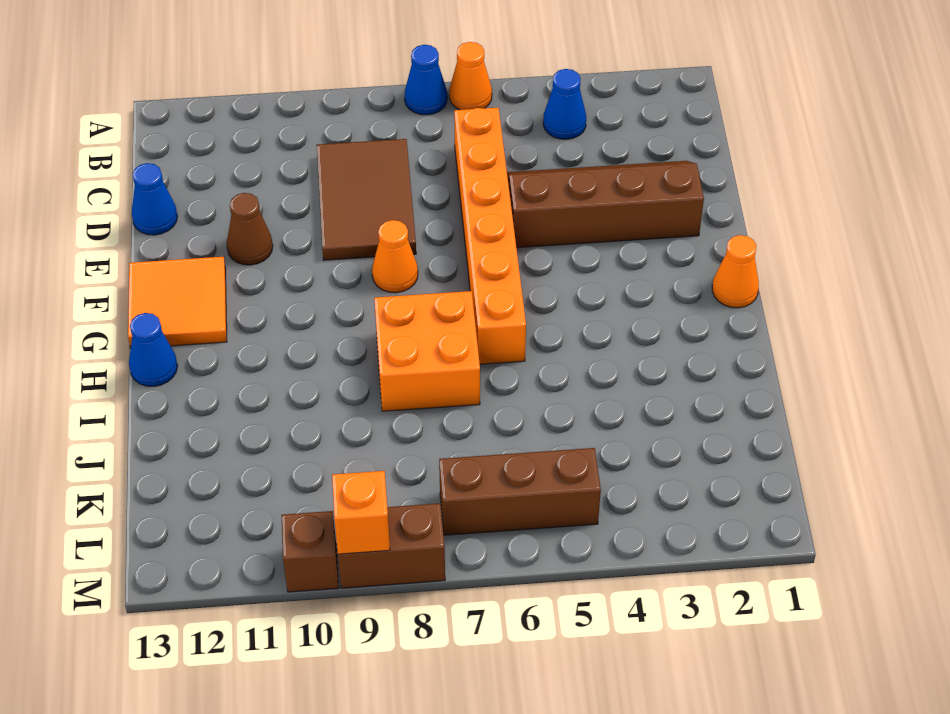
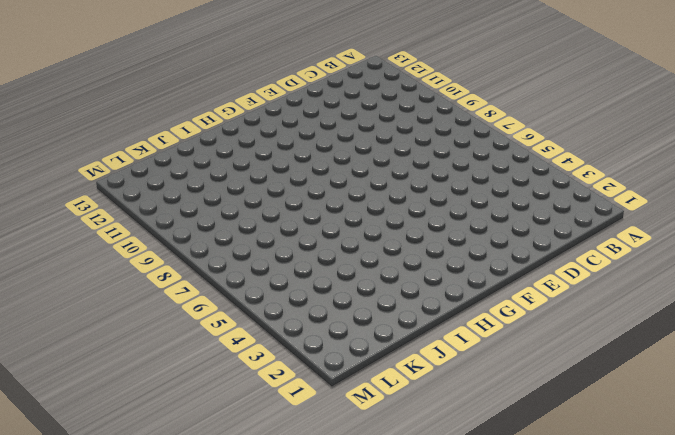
none -> orange 1x1 cone [449,42,492,110]
none -> blue 1x1 cone [405,45,447,115]
none -> blue 1x1 cone [543,69,586,139]

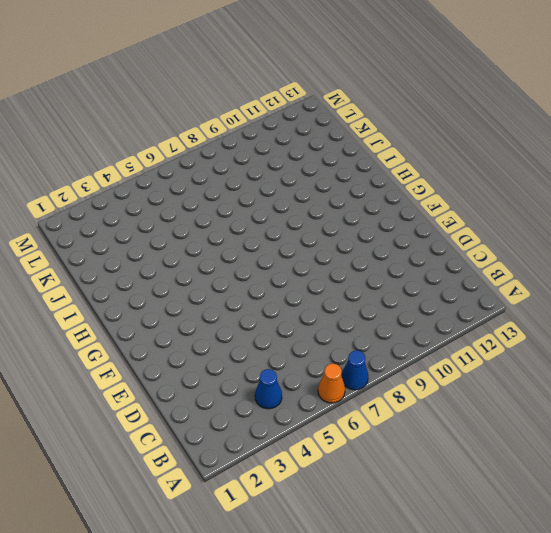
none -> orange 1x6 brick [454,108,526,364]
none -> brown 2x3 tile [317,139,416,260]
none -> brown 2x4 slope [507,161,704,248]

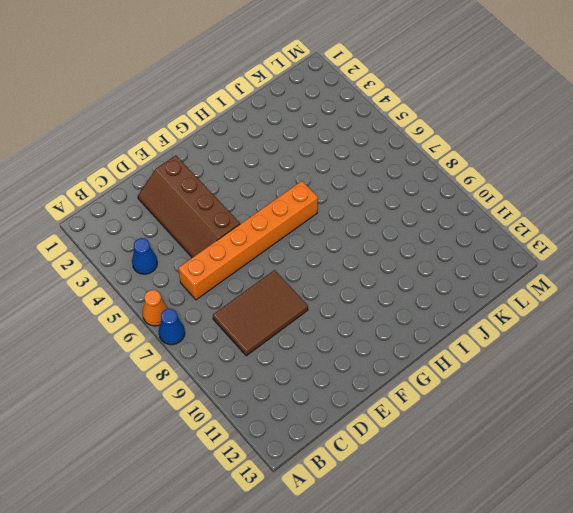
none -> blue 1x1 cone [132,163,177,235]
none -> brown 1x1 cone [227,193,273,265]
none -> orange 1x1 cone [372,220,418,293]

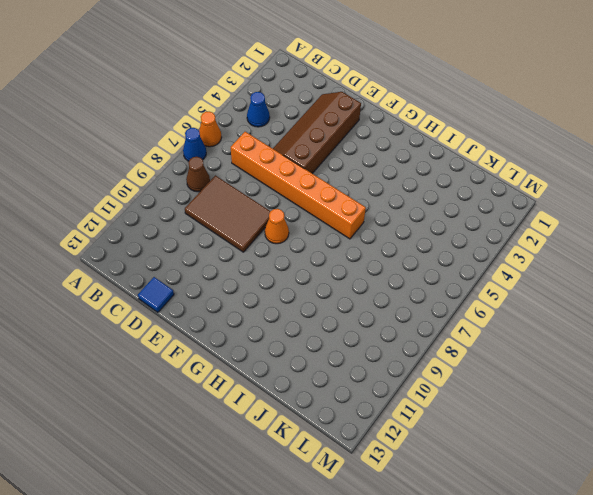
brown 1x1 cone [186,157,210,192] -> brown 1x1 cone moved to [227,193,273,265]
blue 1x1 tile [138,277,174,312] -> blue 1x1 cone [132,163,177,235]
none -> orange 2x2 tile [128,257,227,348]
none -> orange 1x1 cone [712,235,759,308]
none -> orange 2x2 brick [374,291,480,411]

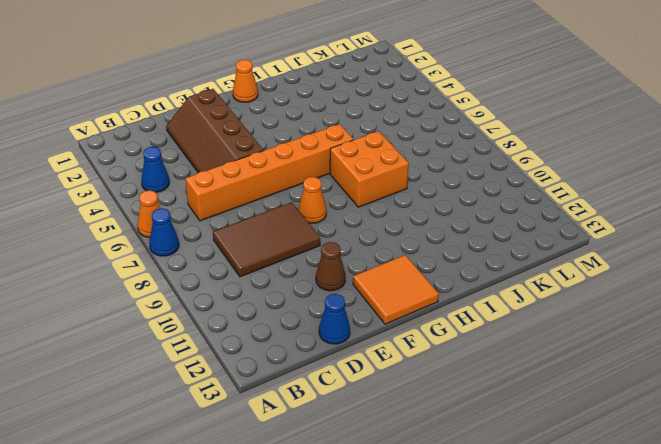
none -> blue 1x1 cone [129,313,177,386]
none -> brown 1x3 brick [439,448,601,535]
none -> brown 1x2 brick [338,503,445,588]

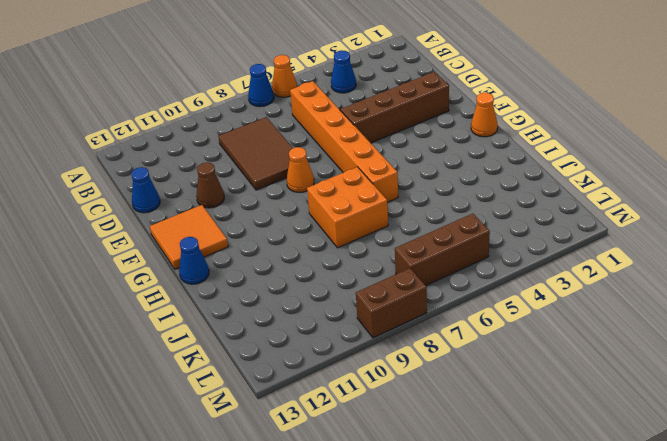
none -> brown 1x1 brick [282,511,339,592]
none -> orange 1x1 brick [332,471,390,554]

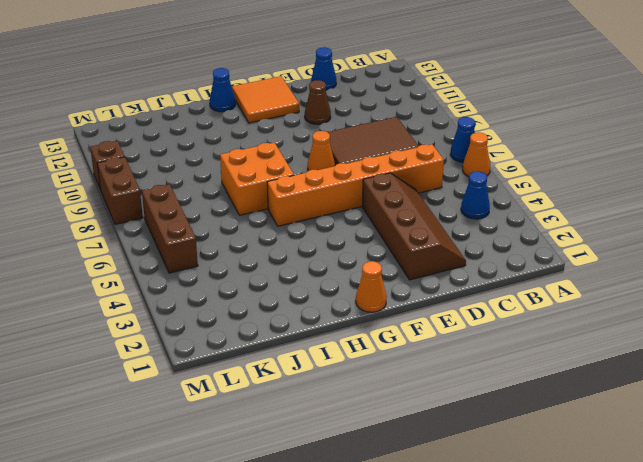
none -> orange 1x1 brick [332,471,390,554]

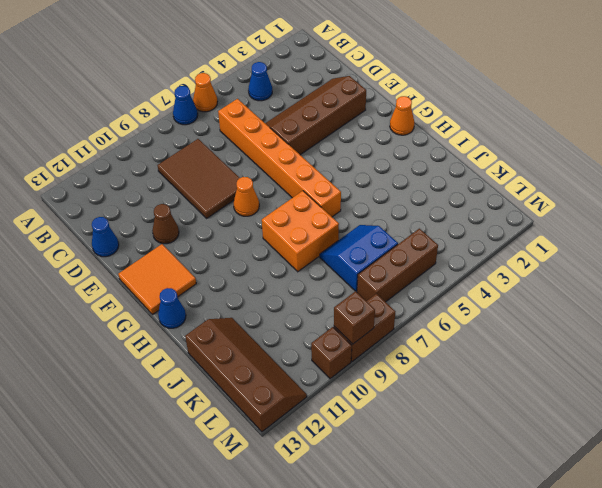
blue 2x2 slope [320,225,398,292] -> none
brown 2x4 slope [185,318,307,432] -> none
brown 1x1 brick [334,291,375,344] -> orange 1x1 brick [332,471,390,554]

